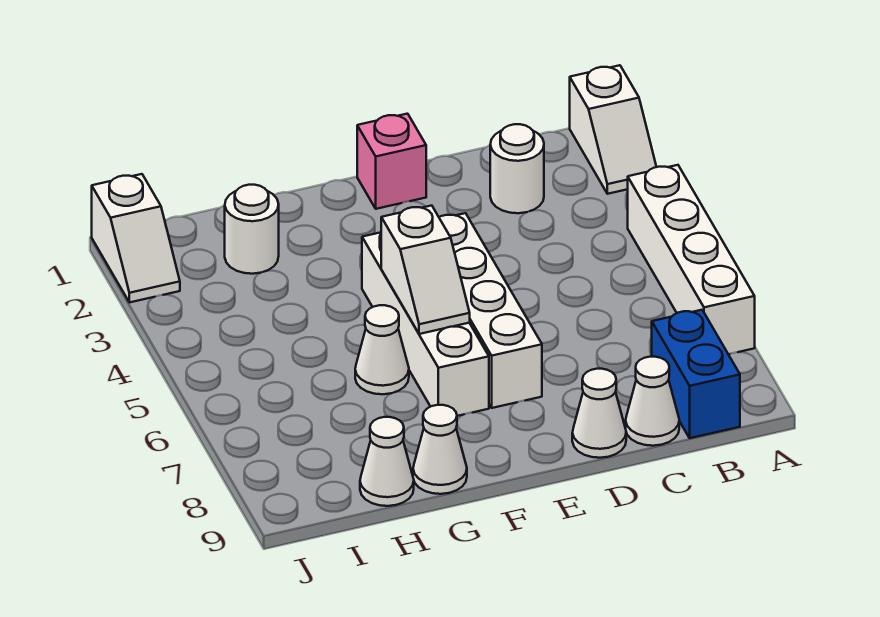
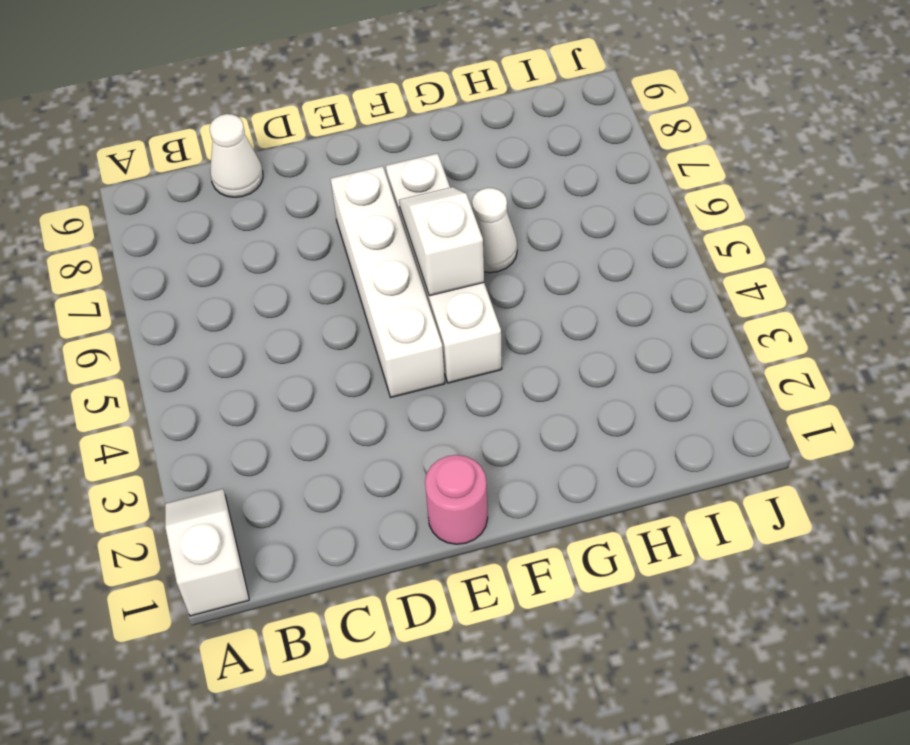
pink 1x1 round brick [425,455,488,544] -> pink 1x1 brick [357,114,426,209]
none -> white 1x4 brick [628,165,755,354]
none -> blue 1x2 brick [652,310,740,438]
none -> white 1x1 round brick [490,124,544,213]

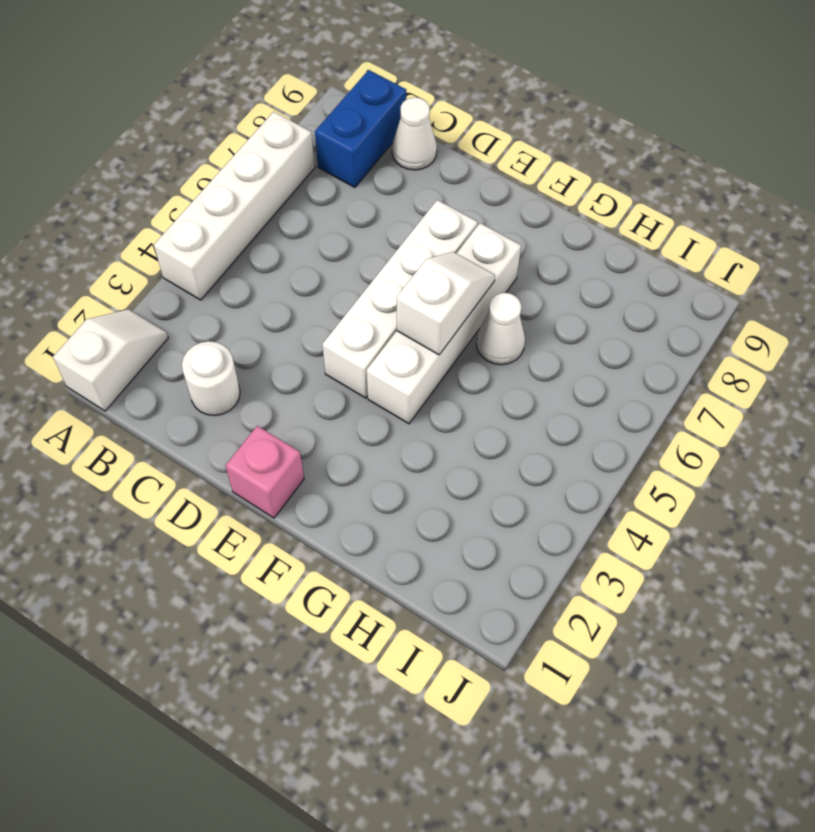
none -> white 1x1 cone [572,369,626,458]
none -> white 1x1 cone [413,405,467,494]
none -> white 1x1 round brick [225,185,279,274]

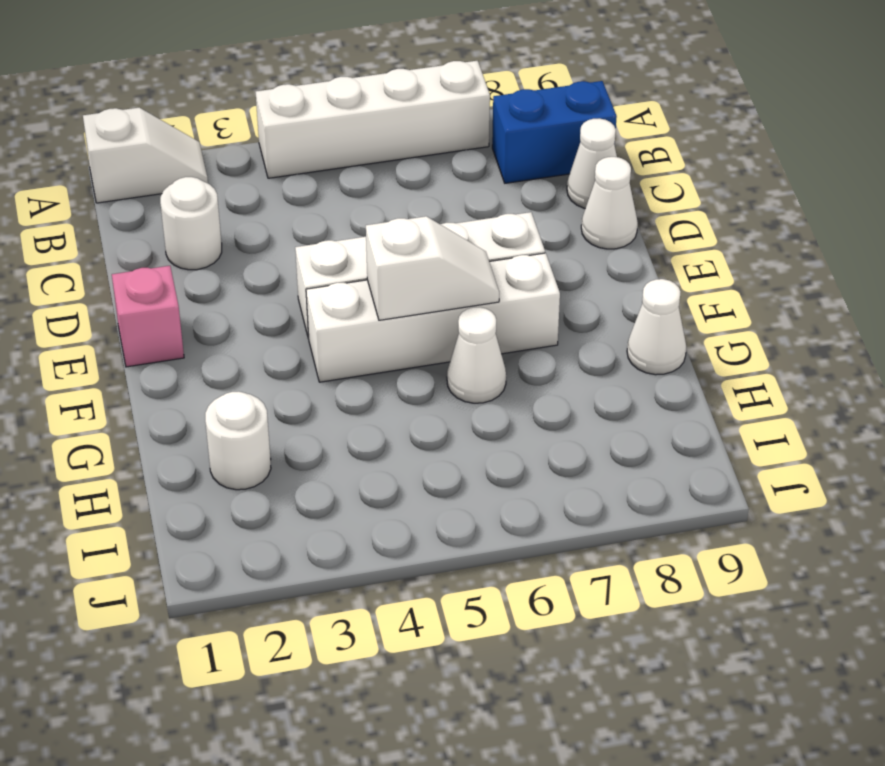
none -> white 1x1 cone [360,417,414,506]
none -> white 1x2 slope [92,174,180,302]

